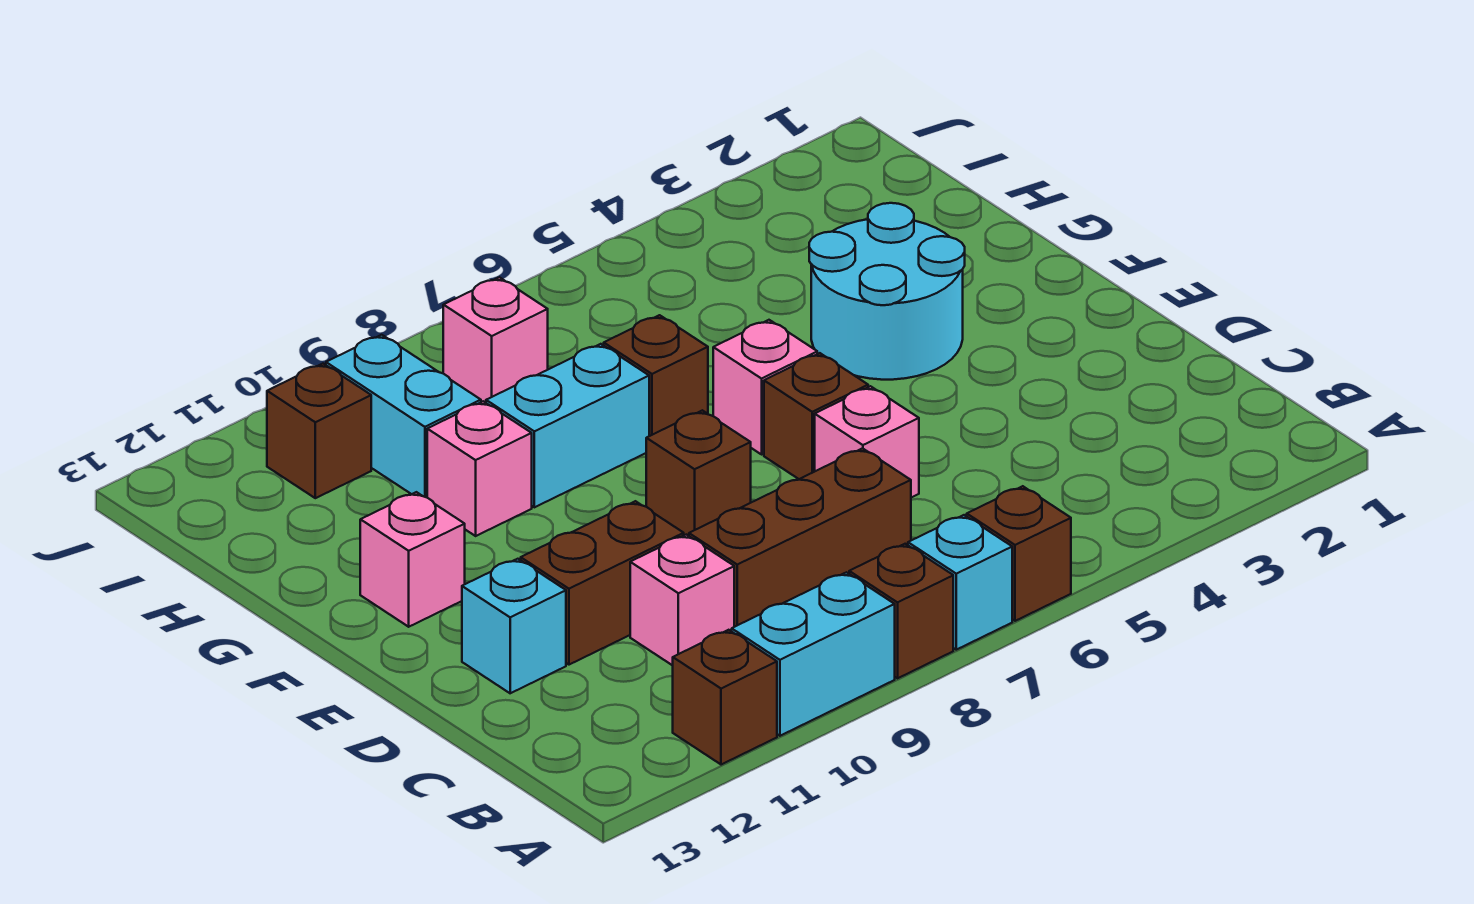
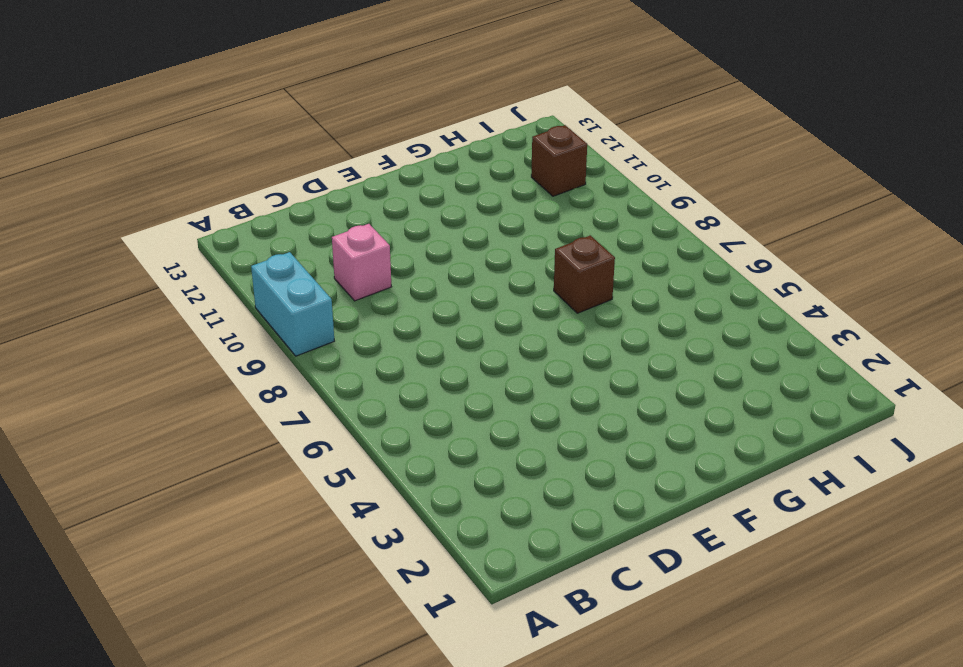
none -> brown 1x1 brick [967,486,1071,621]
none -> cyan 1x1 brick [908,515,1012,650]
none -> brown 1x1 brick [849,544,953,678]

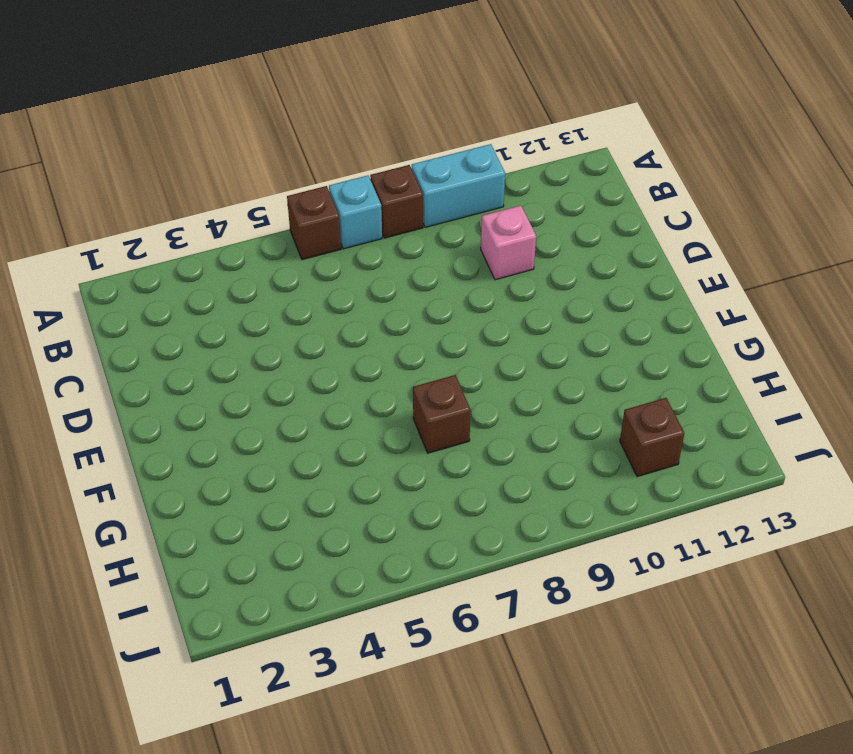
none -> brown 1x1 brick [673,630,777,765]
none -> brown 1x3 brick [689,448,911,627]
none -> pink 1x1 brick [815,386,919,498]

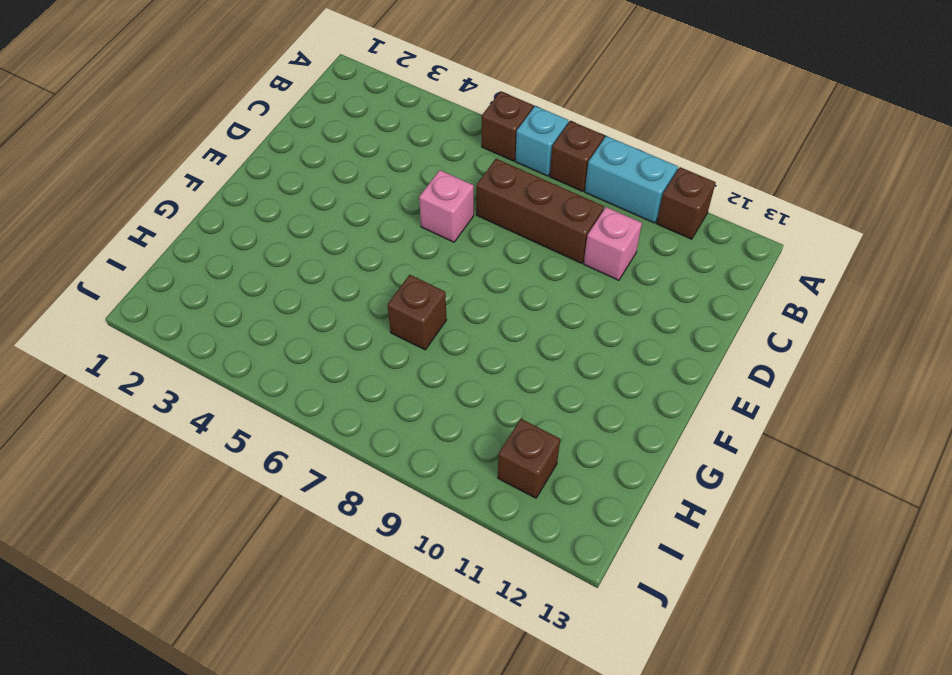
none -> brown 1x2 brick [521,501,684,665]
none -> cyan 1x1 brick [462,559,566,693]
none -> brown 1x1 brick [764,353,868,479]

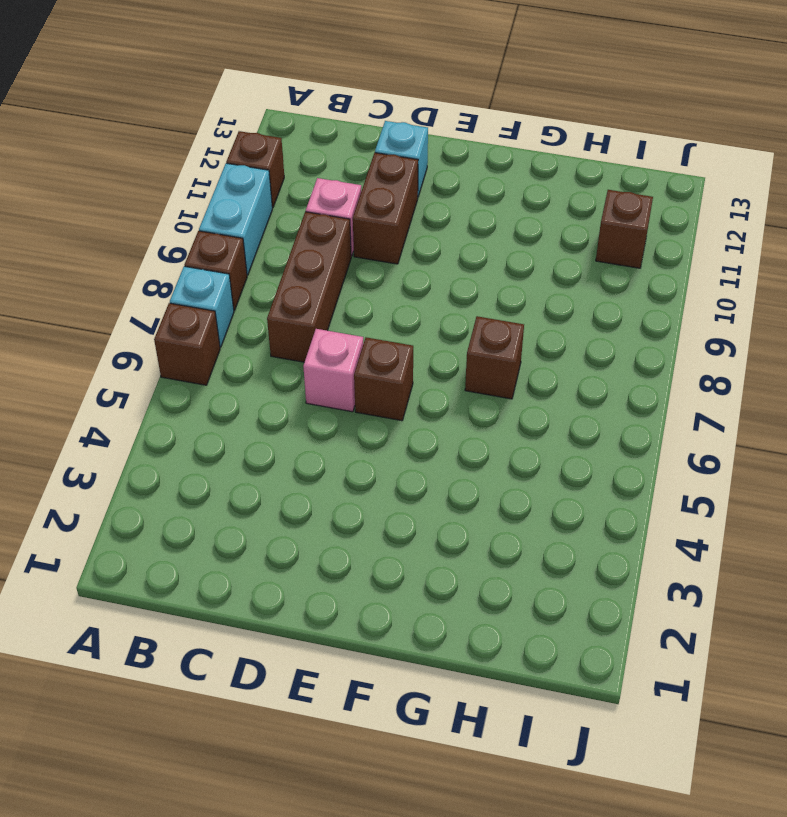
none -> brown 1x1 brick [646,410,751,536]
none -> cyan 2x2 round brick [809,203,965,380]
none -> pink 1x1 brick [713,320,817,454]

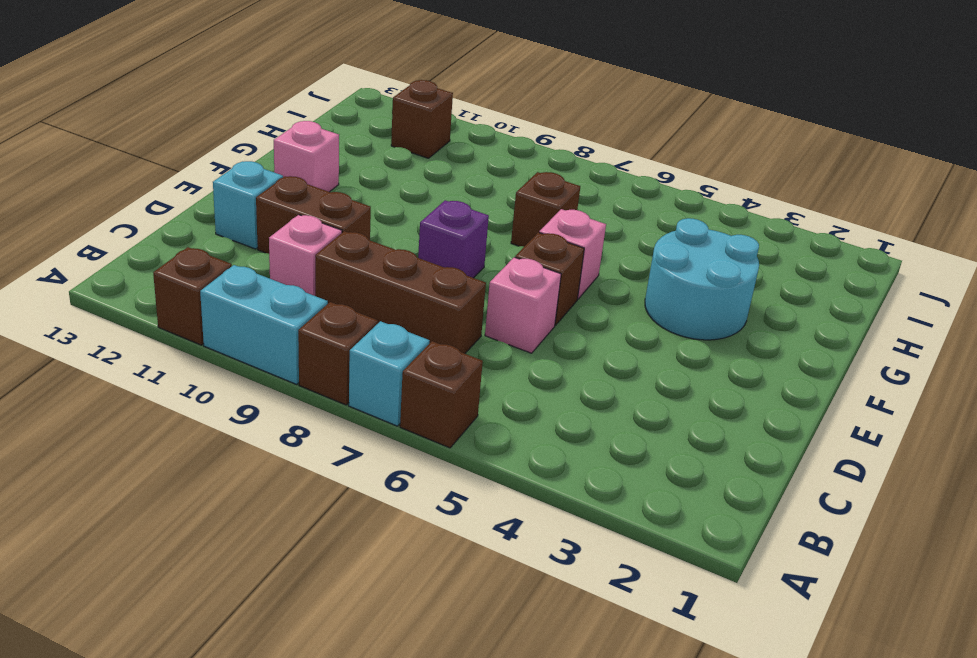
purple 1x1 brick [418,200,489,278] -> brown 1x1 brick [646,410,751,536]
none -> cyan 1x2 brick [486,344,649,507]
none -> pink 1x1 brick [427,401,532,536]
none -> cyan 1x2 brick [326,335,481,497]

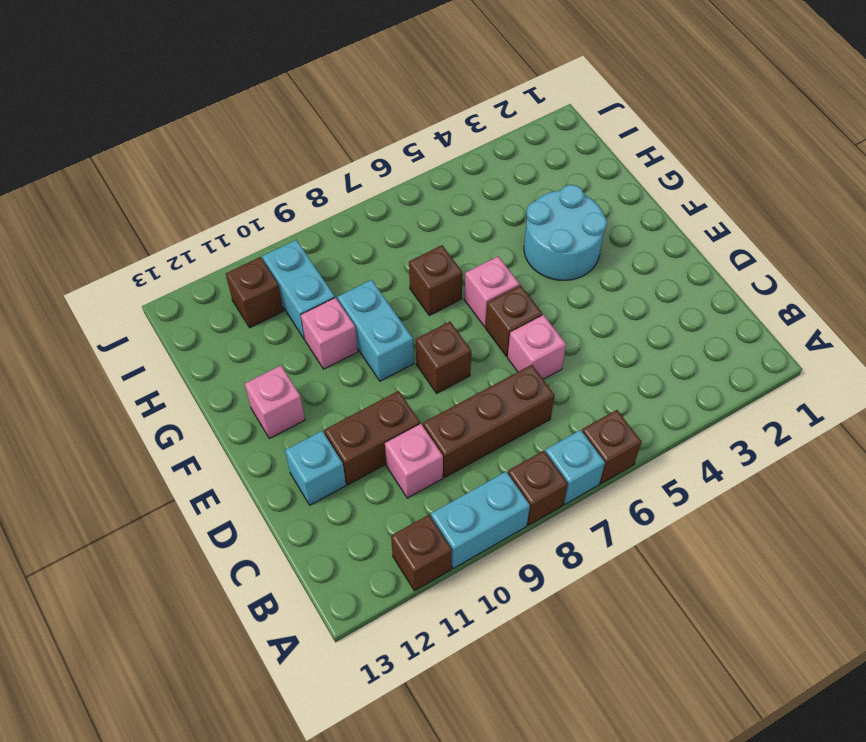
cyan 1x2 brick [338,280,414,381] -> cyan 1x2 brick turned to [486,344,649,507]
none -> pink 1x1 brick [443,277,548,403]

